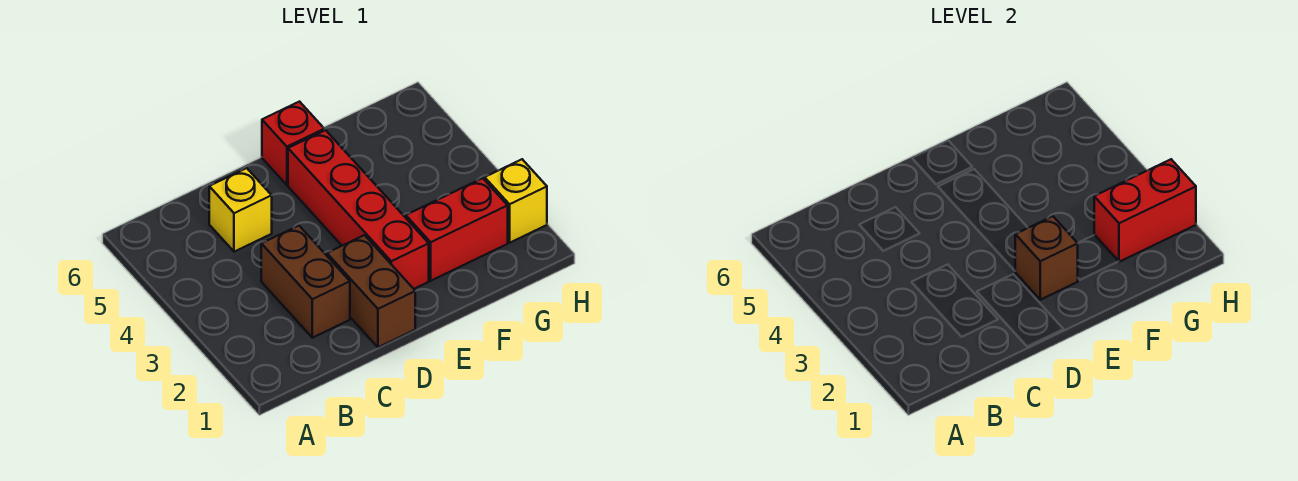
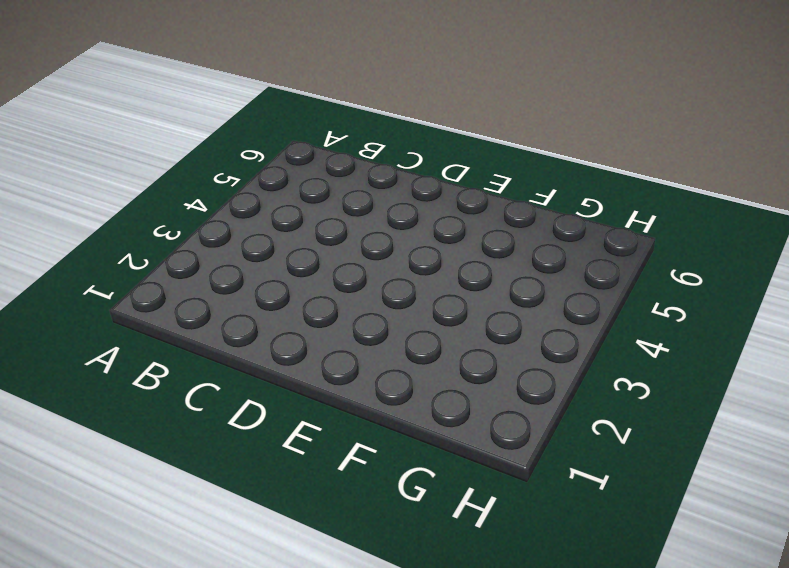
none -> brown 1x2 brick [261,226,350,338]
none -> yellow 1x1 brick [209,168,272,252]

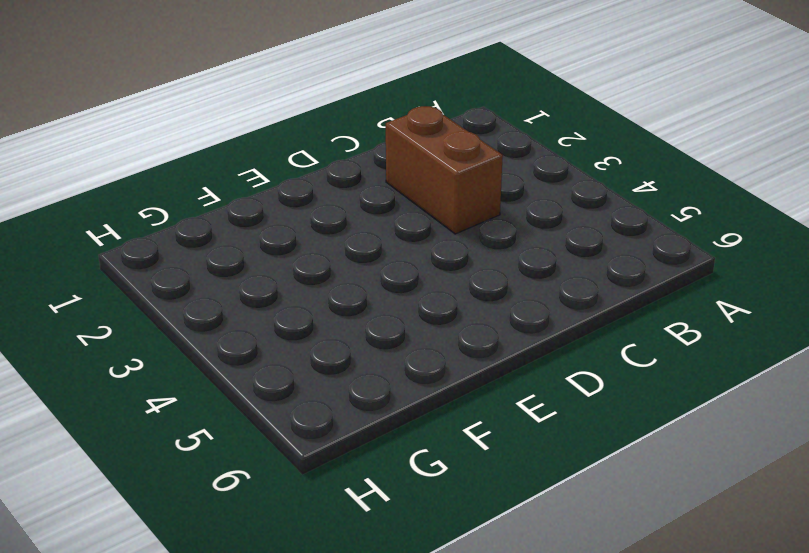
none -> yellow 1x1 brick [209,168,272,252]
none -> brown 1x2 brick [327,235,415,347]

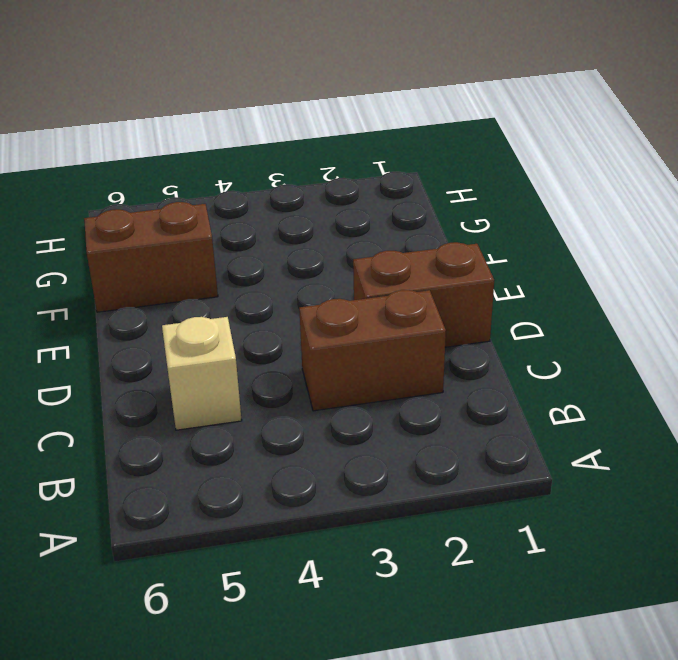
tan 1x1 brick [162,317,242,430] -> yellow 1x1 brick [209,168,272,252]
brown 1x2 brick [84,202,218,312] -> none
none -> red 1x4 brick [288,130,429,289]
none -> red 1x1 brick [262,102,324,185]

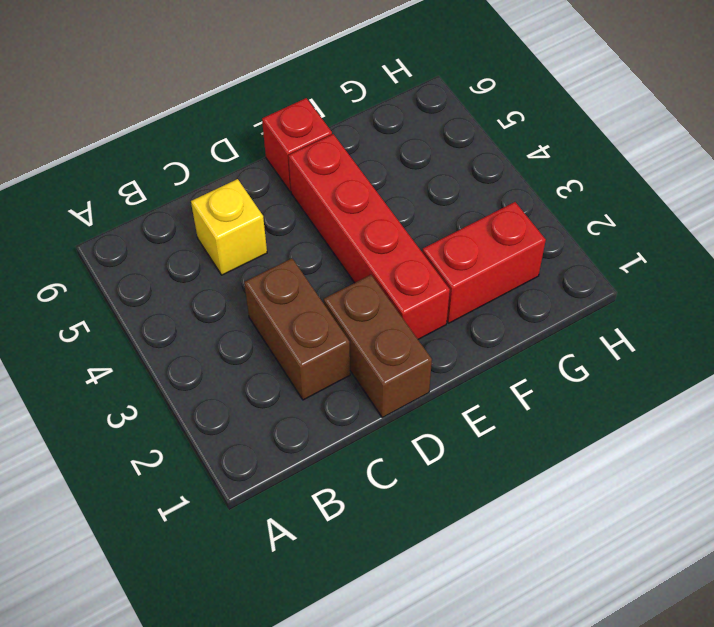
none -> yellow 1x1 brick [485,159,547,243]
none -> brown 1x1 brick [1015,216,1078,300]

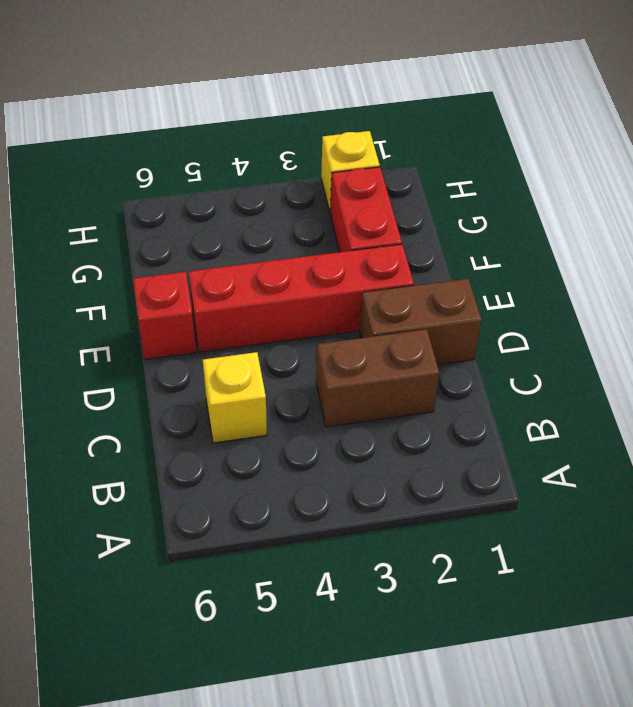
none -> brown 1x1 brick [1015,216,1078,300]
none -> red 1x2 brick [1094,159,1196,262]

